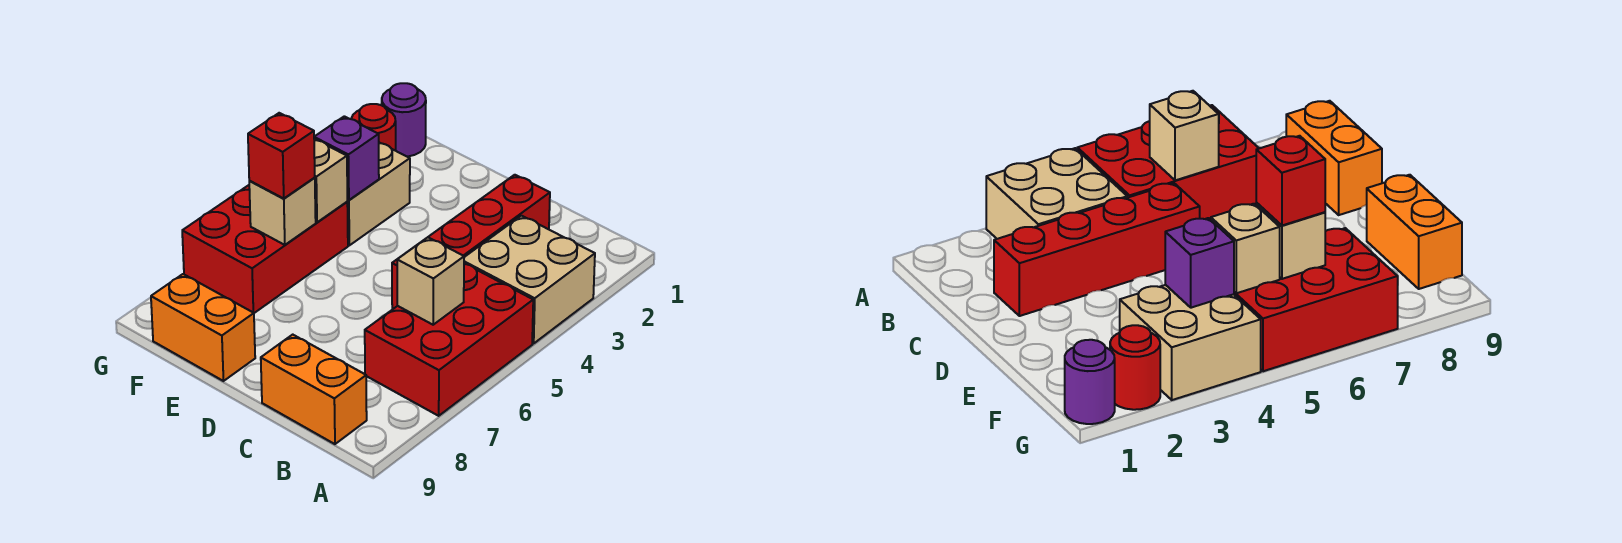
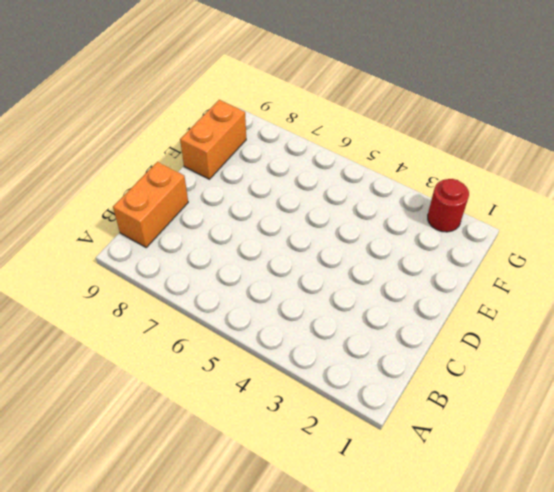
none -> tan 2x2 brick [464,216,595,344]
none -> red 2x3 brick [365,263,533,416]
none -> red 1x4 brick [392,175,550,309]

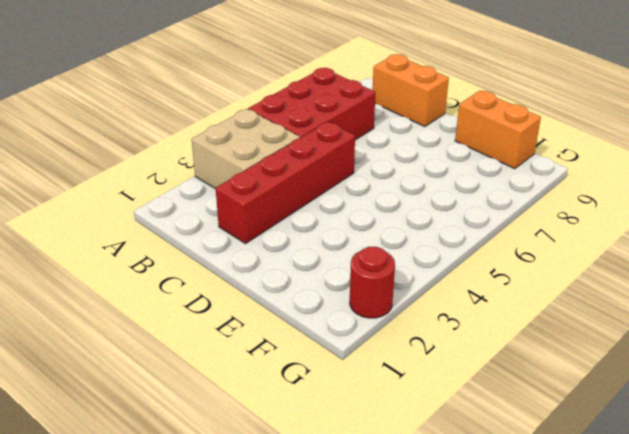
none -> tan 2x2 brick [347,143,410,245]
none -> red 2x3 brick [182,185,348,313]
none -> purple 1x1 round brick [382,83,426,156]

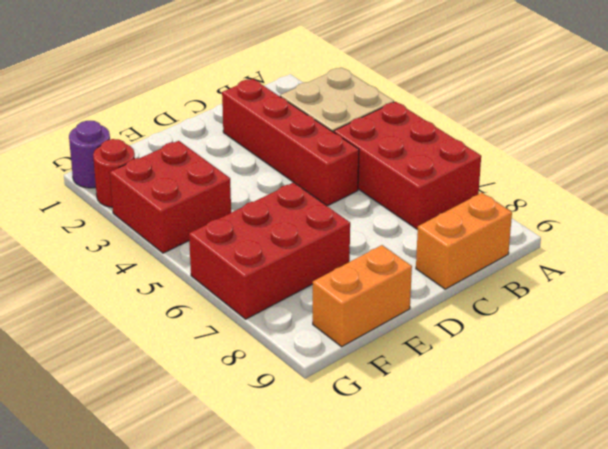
red 2x3 brick [189,182,350,319] -> red 2x3 brick turned to [182,185,348,313]
red 2x2 brick [110,141,231,253] -> tan 2x2 brick [347,143,410,245]
none -> tan 1x1 brick [397,237,464,325]
none -> purple 1x1 brick [314,116,379,200]
none -> tan 1x1 brick [314,139,347,222]

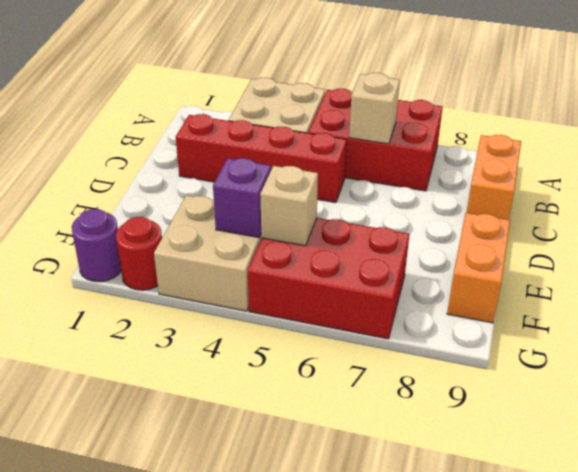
none -> tan 1x1 brick [249,178,316,245]
none -> red 1x1 brick [248,113,315,198]

